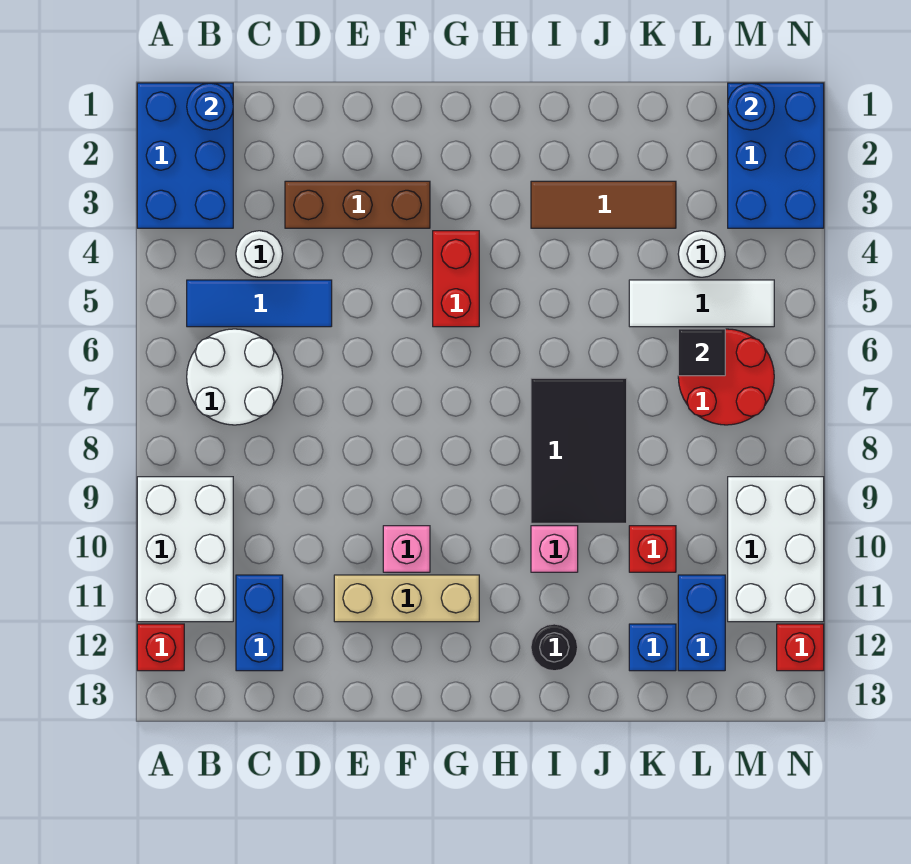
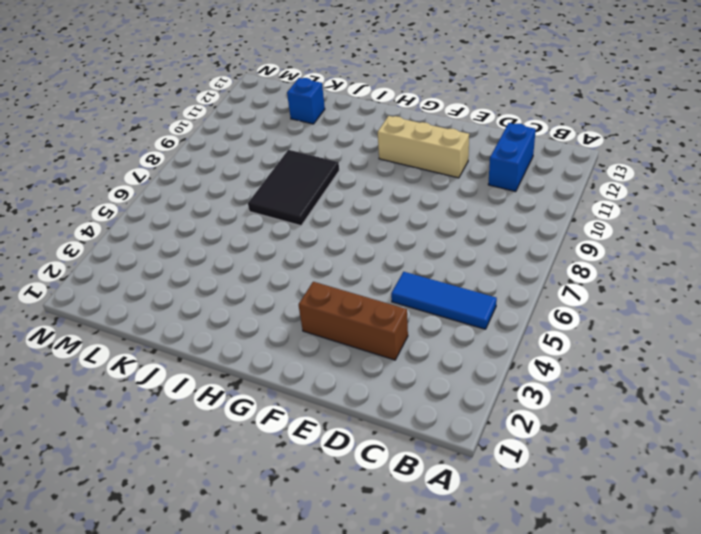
none -> blue 2x3 brick [137,83,233,228]
none -> white 2x3 brick [137,477,233,622]
none -> red 1x1 brick [137,624,184,671]

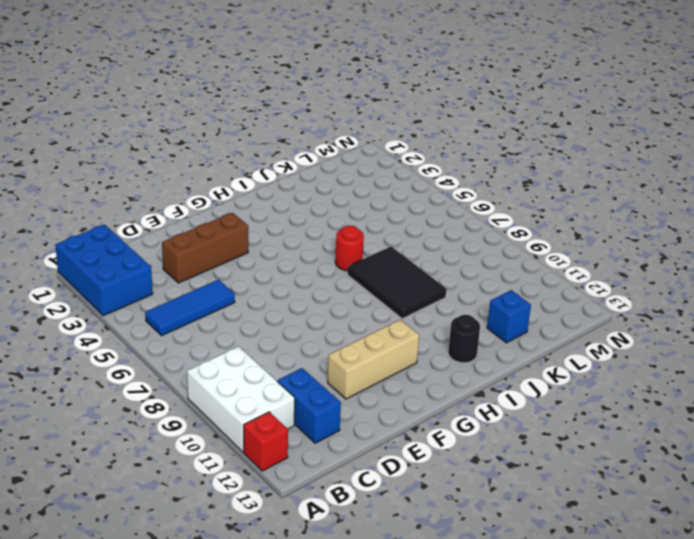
red 1x1 round brick [335,225,364,271] -> none
none -> white 2x2 round brick [187,329,283,425]
none -> white 1x1 round brick [236,231,283,277]
none -> pink 1x1 brick [383,526,430,572]

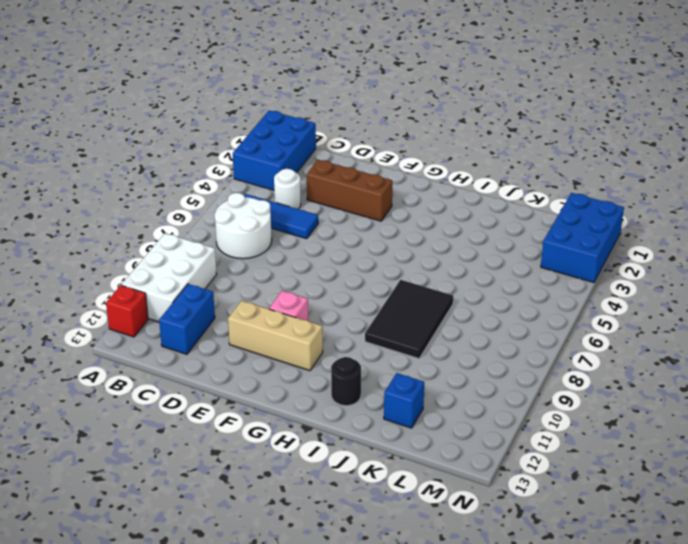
none -> red 1x2 brick [433,231,479,327]
none -> brown 1x3 tile [531,181,676,228]
none -> pink 1x1 brick [531,526,578,572]

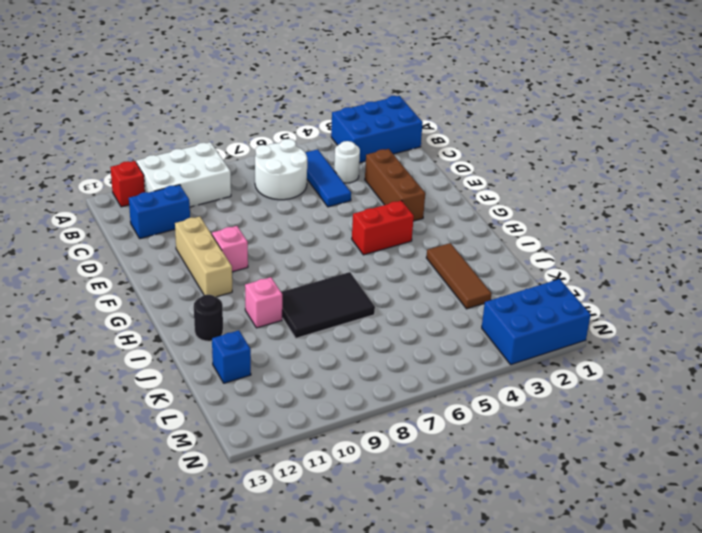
none -> white 1x3 tile [629,280,774,327]
none -> red 1x1 brick [629,526,676,572]
none -> white 1x1 round brick [678,231,725,277]

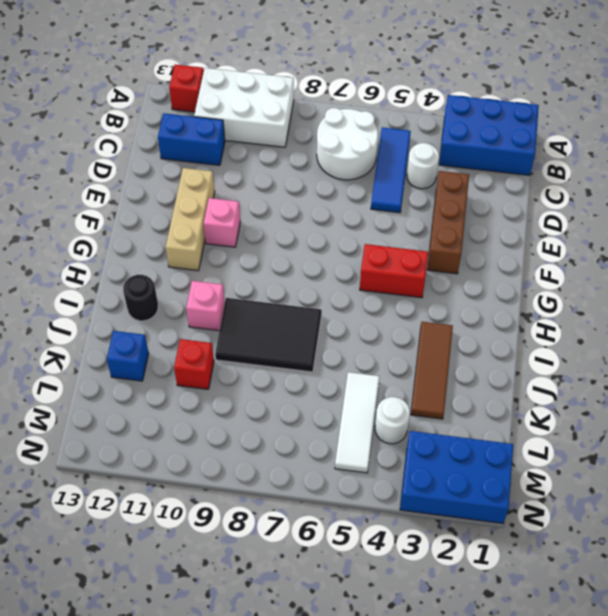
none -> red 2x2 round brick [678,329,774,425]
none -> blue 1x2 brick [678,575,725,671]
none -> white 2x3 brick [728,477,824,622]

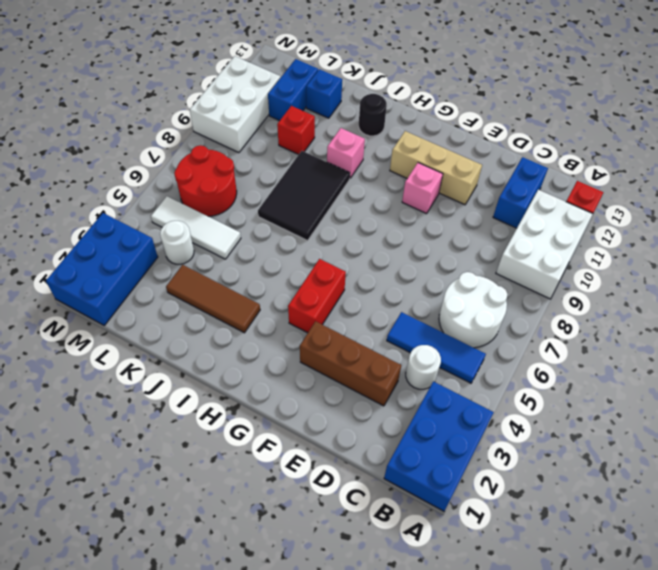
none -> red 1x1 brick [777,624,824,671]
none -> blue 1x1 round brick [187,83,233,130]
none -> black 1x1 tile [678,329,725,376]

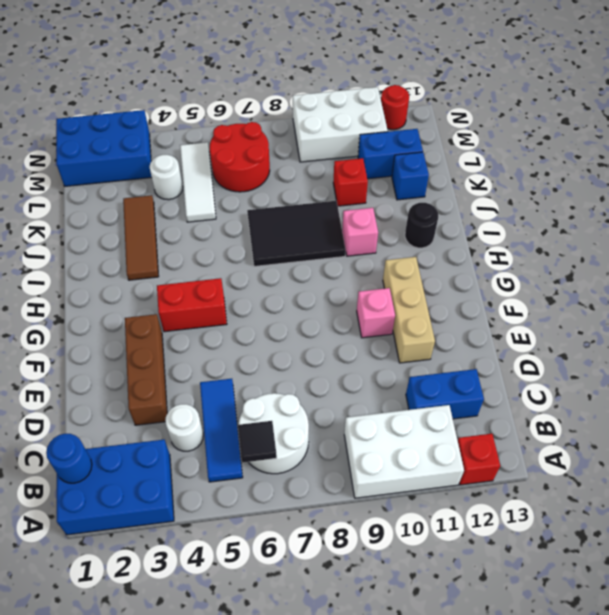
black 1x1 tile [238,421,277,463] -> black 1x1 tile moved to [678,329,725,376]
red 1x1 round brick [381,85,409,130] -> red 1x1 brick [777,624,824,671]
none -> blue 1x1 round brick [728,83,774,130]

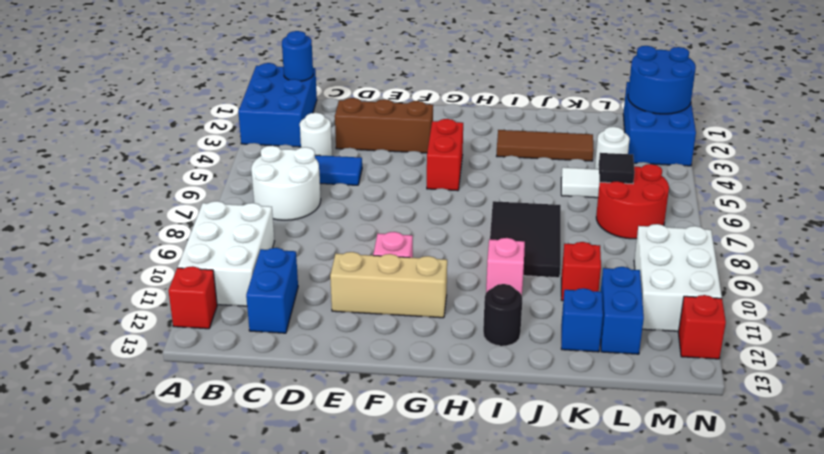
blue 2x2 round brick [628,46,696,114] -> blue 1x1 round brick [728,83,774,130]

